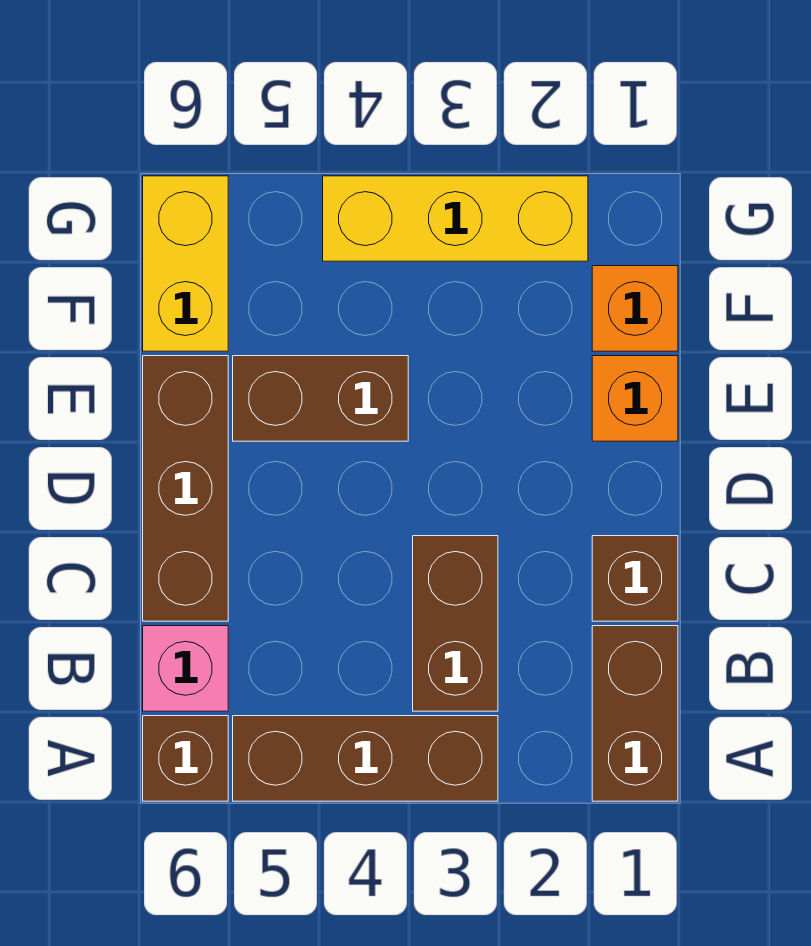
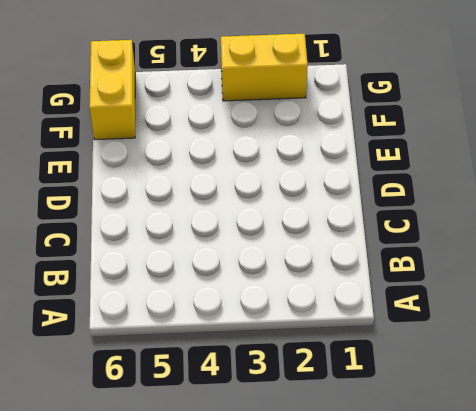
yellow 1x2 brick [221,34,308,101] -> yellow 1x3 brick [323,176,588,261]
none -> brown 1x2 brick [592,626,678,801]
none -> brown 1x3 brick [233,716,498,801]
none -> brown 1x1 brick [143,716,228,801]

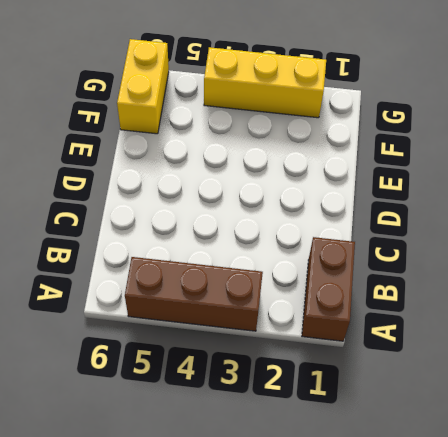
none -> brown 1x1 brick [143,716,228,801]
none -> brown 1x2 brick [413,536,498,711]
none -> pink 1x1 brick [143,626,228,711]

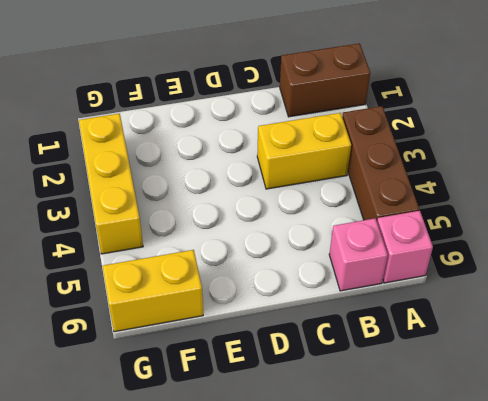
pink 1x1 brick [377,211,433,283] -> brown 1x1 brick [143,716,228,801]
yellow 1x2 brick [257,113,351,189] -> brown 1x2 brick [413,536,498,711]
none -> brown 1x1 brick [592,536,678,621]
none -> brown 1x3 brick [143,356,228,621]
none -> orange 1x1 brick [592,356,678,441]

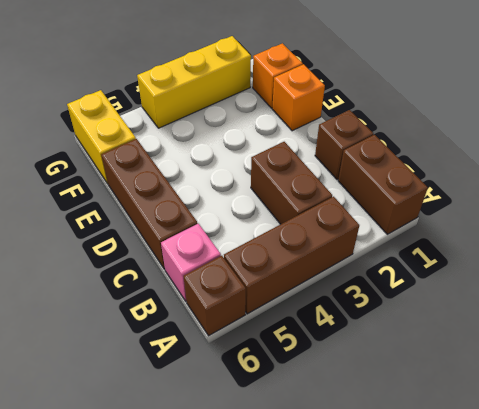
none -> brown 1x2 brick [233,356,408,441]

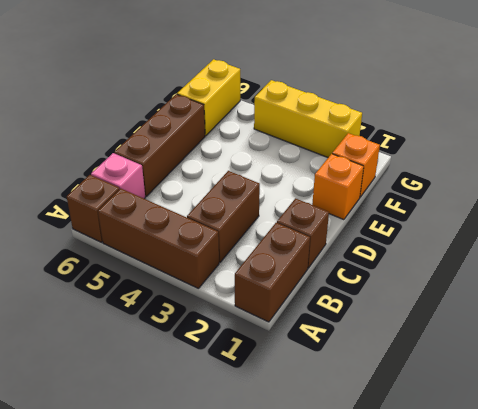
none -> brown 1x2 brick [233,356,408,441]

